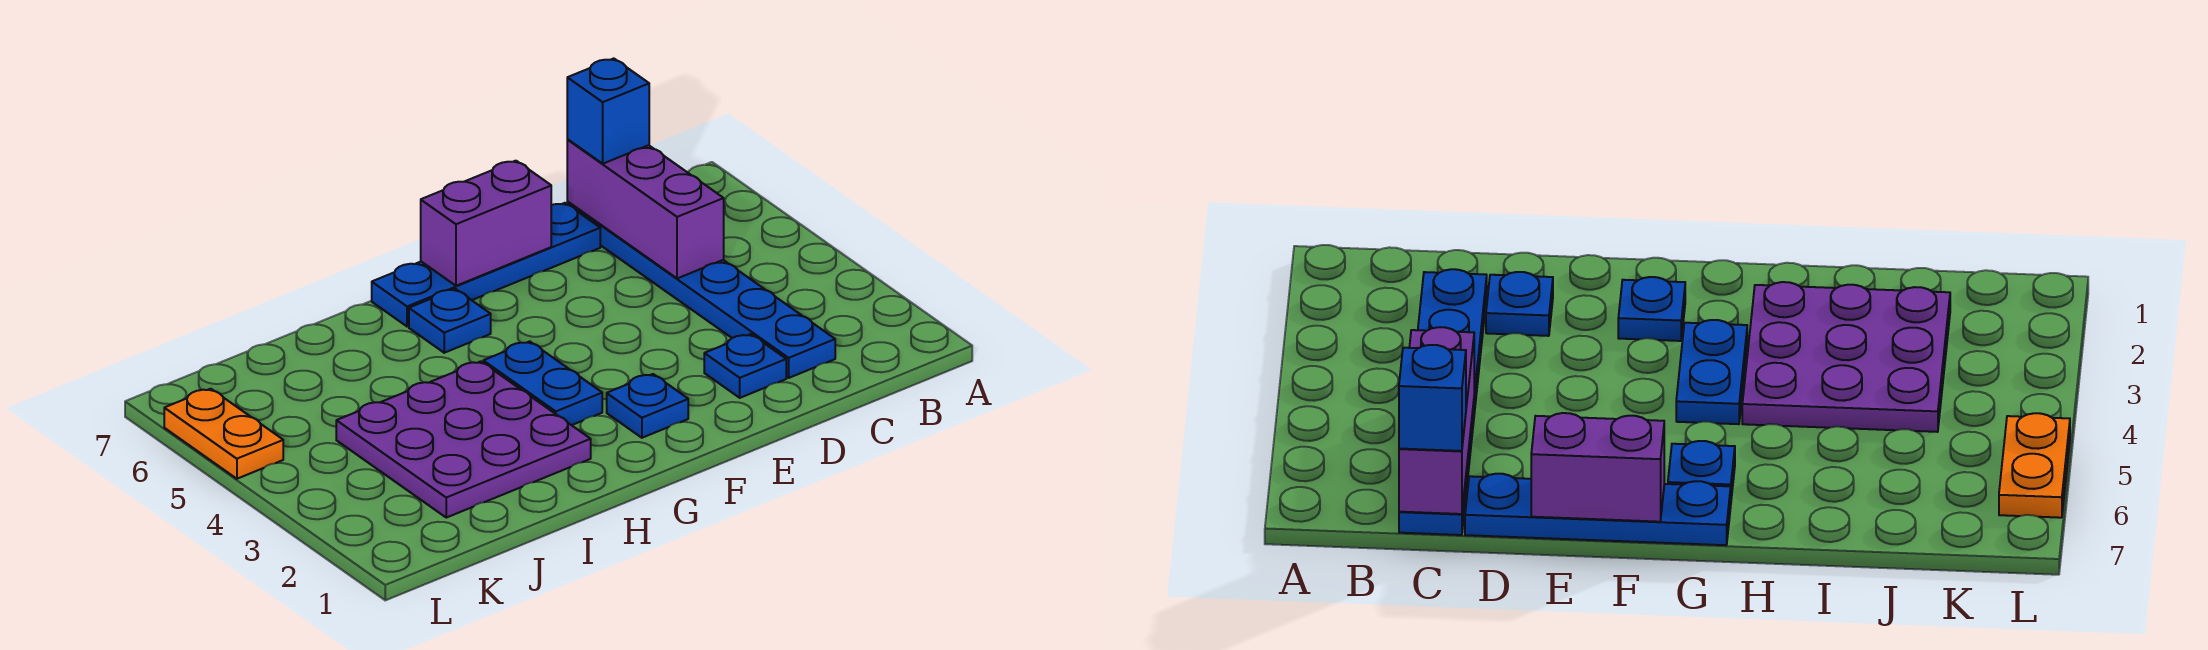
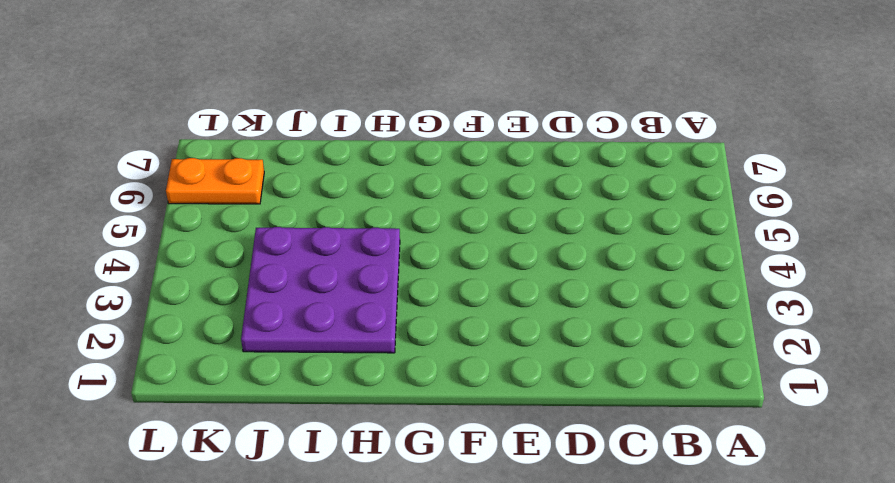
orange 1x2 plate [166,158,264,204] -> orange 1x2 plate turned to [164,389,283,479]
none -> blue 1x6 plate [567,202,835,378]
none -> blue 1x1 plate [704,334,786,398]

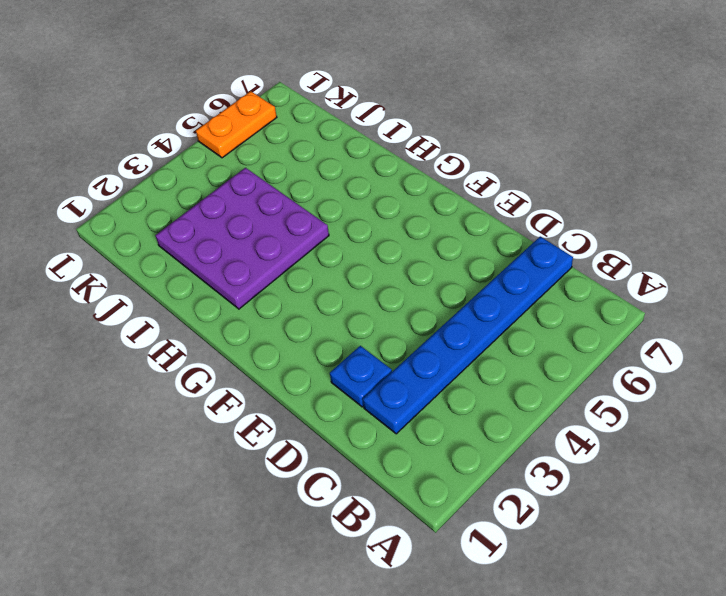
none -> blue 1x4 plate [372,203,600,327]
none -> blue 1x1 plate [607,374,688,438]

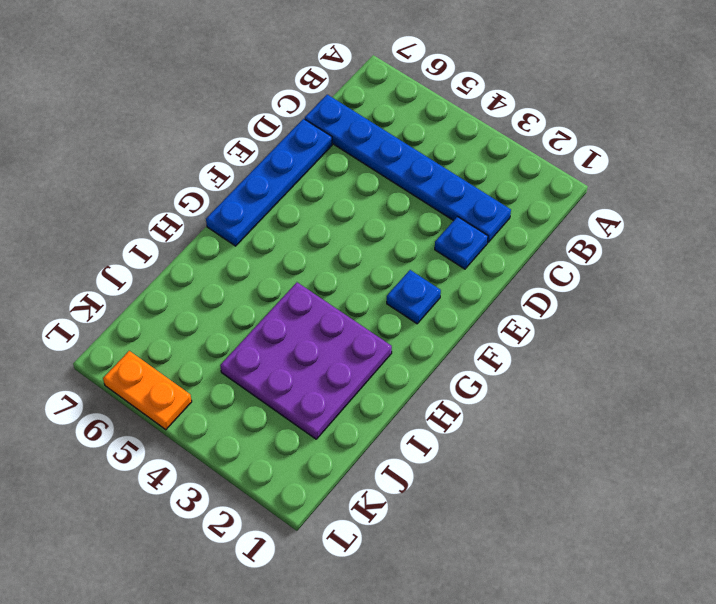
none -> blue 1x2 plate [483,341,602,425]
none -> blue 1x1 plate [409,289,491,353]

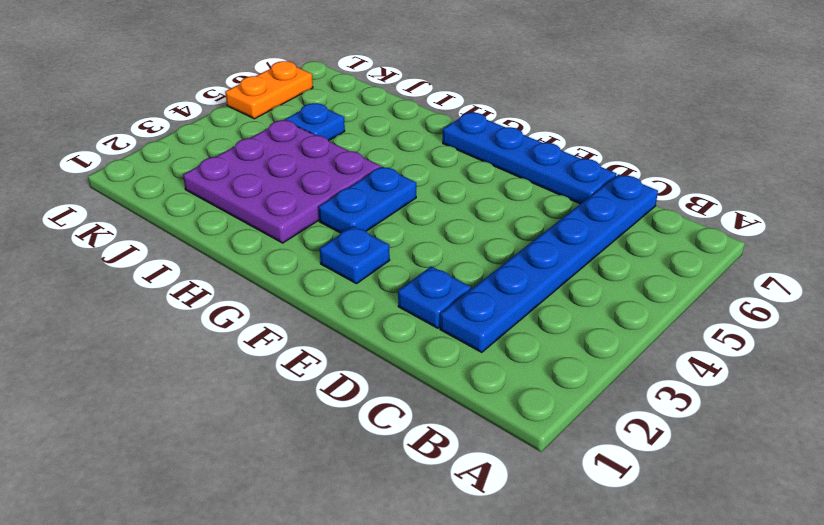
blue 1x1 plate [285,103,345,141] -> blue 1x1 plate moved to [409,289,491,353]
none -> purple 1x3 brick [567,140,724,278]
none -> purple 1x2 brick [421,161,551,286]

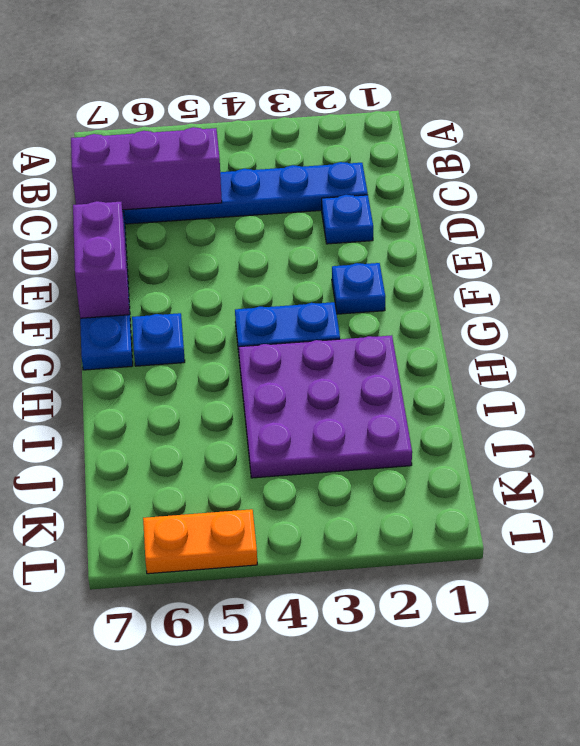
none -> blue 1x1 brick [567,58,649,164]

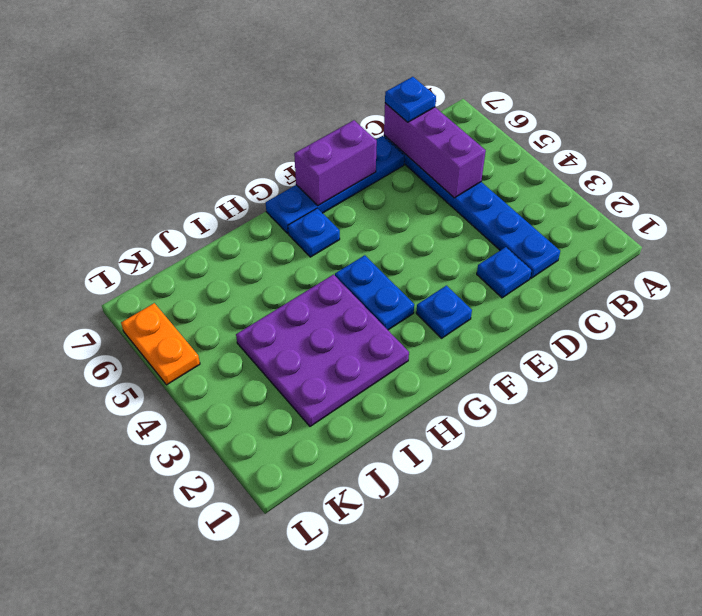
blue 1x1 plate [385,77,436,122] -> blue 1x1 brick [567,58,649,164]

